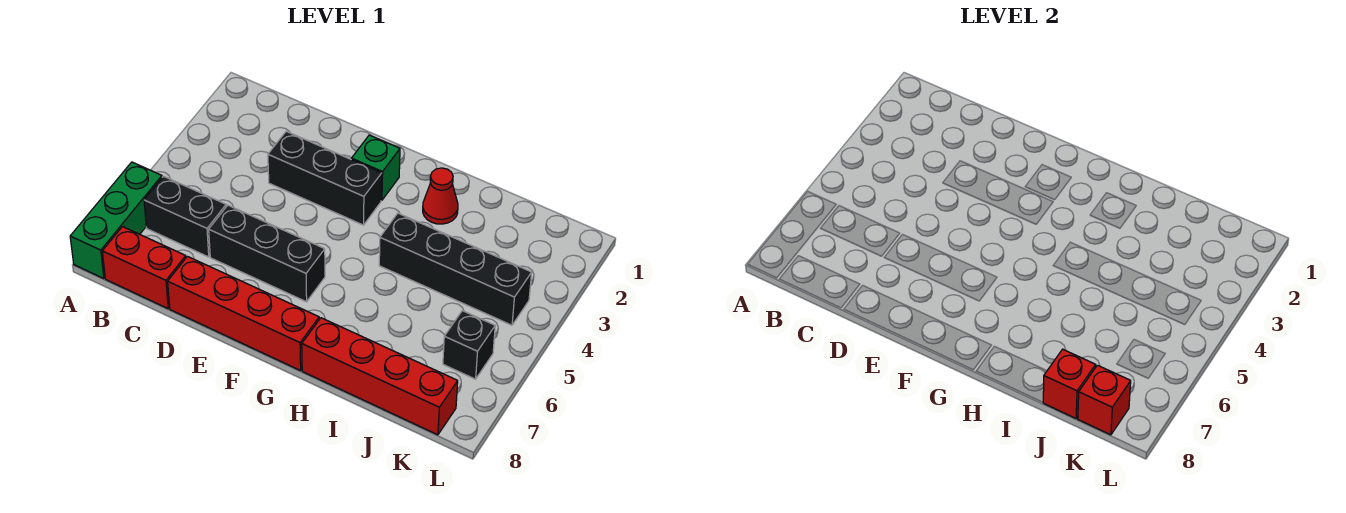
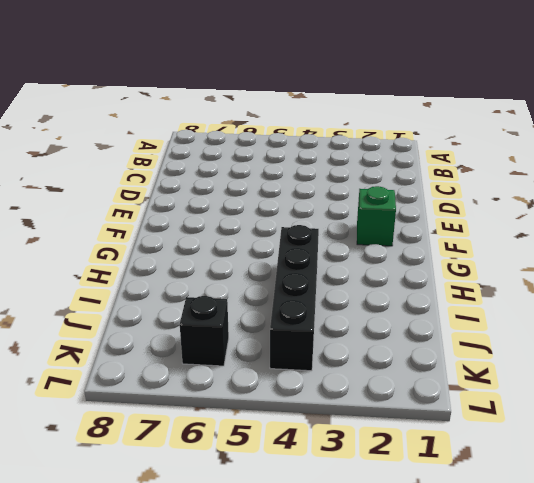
none -> green 1x3 brick [70,162,162,279]
none -> black 1x2 brick [144,176,226,257]
none -> red 1x2 brick [102,227,186,308]

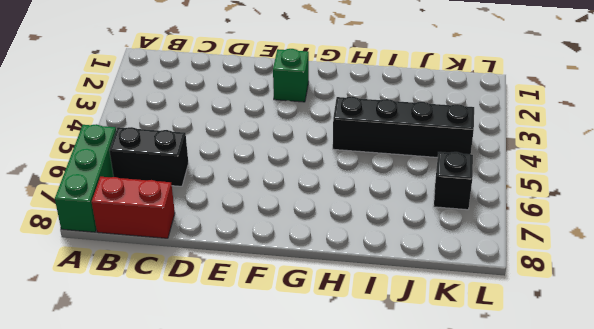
none -> black 1x3 brick [268,131,382,225]
none -> black 1x3 brick [209,205,325,302]
none -> red 1x4 brick [168,256,319,371]

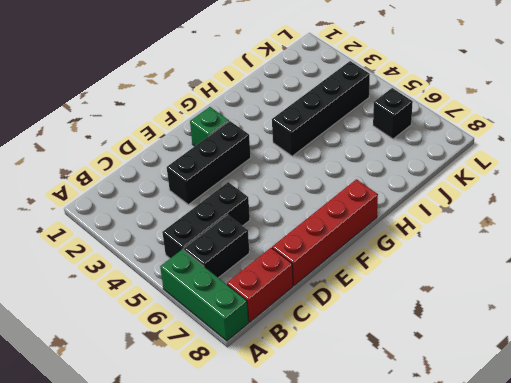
black 1x3 brick [162,182,250,258] -> black 1x3 brick moved to [209,205,325,302]
none -> red 1x1 cone [423,168,458,224]
none -> red 1x4 brick [302,318,458,435]
none -> red 1x1 brick [1043,349,1096,418]

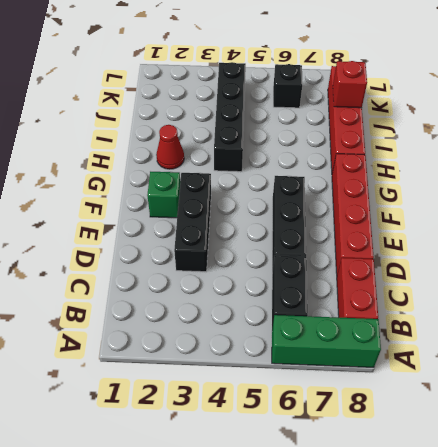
none -> red 1x1 brick [1078,365,1131,435]

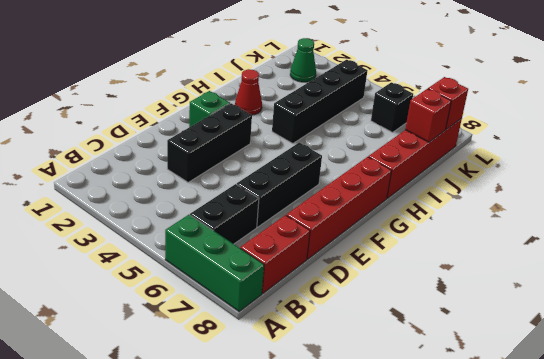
green 1x1 cone [290,38,316,82] -> none

